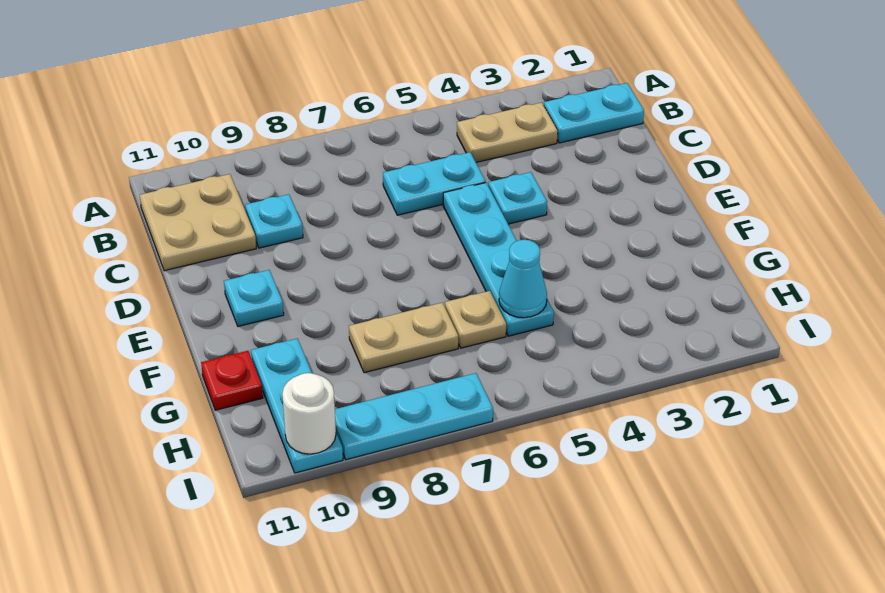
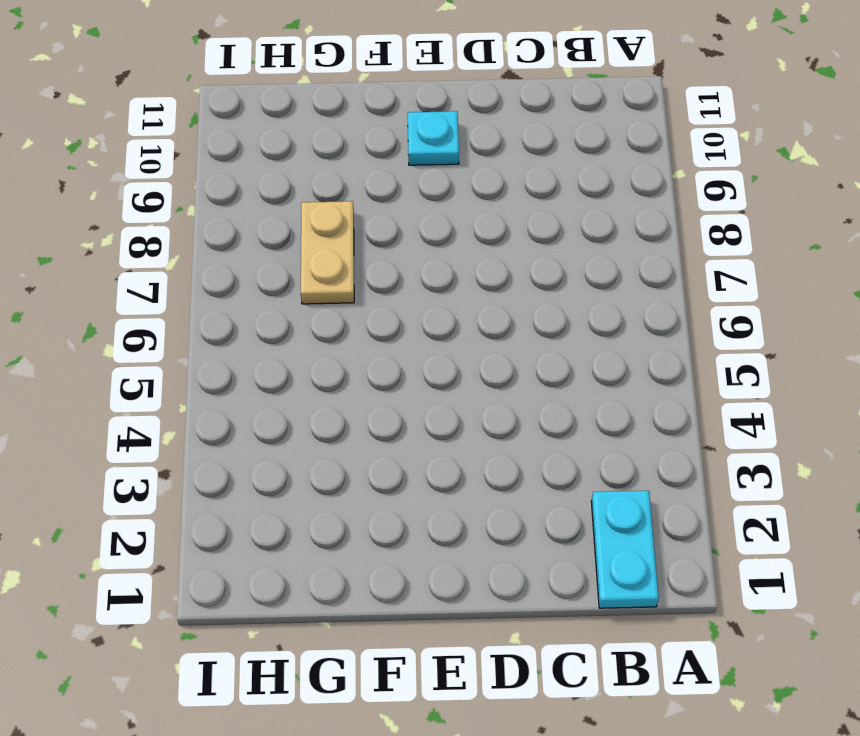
none -> tan 1x2 plate [457,103,558,162]
none -> tan 2x2 plate [140,174,256,271]
none -> cyan 1x2 plate [383,152,486,215]

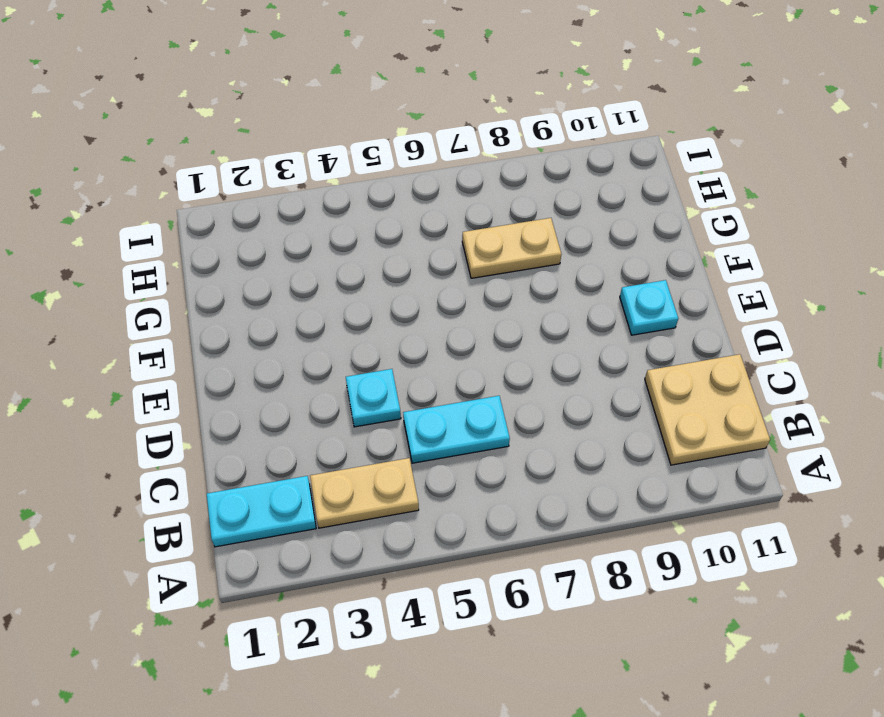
none -> cyan 1x1 plate [245,194,303,248]
none -> cyan 1x4 plate [443,183,554,336]
none -> tan 1x1 plate [445,291,506,348]

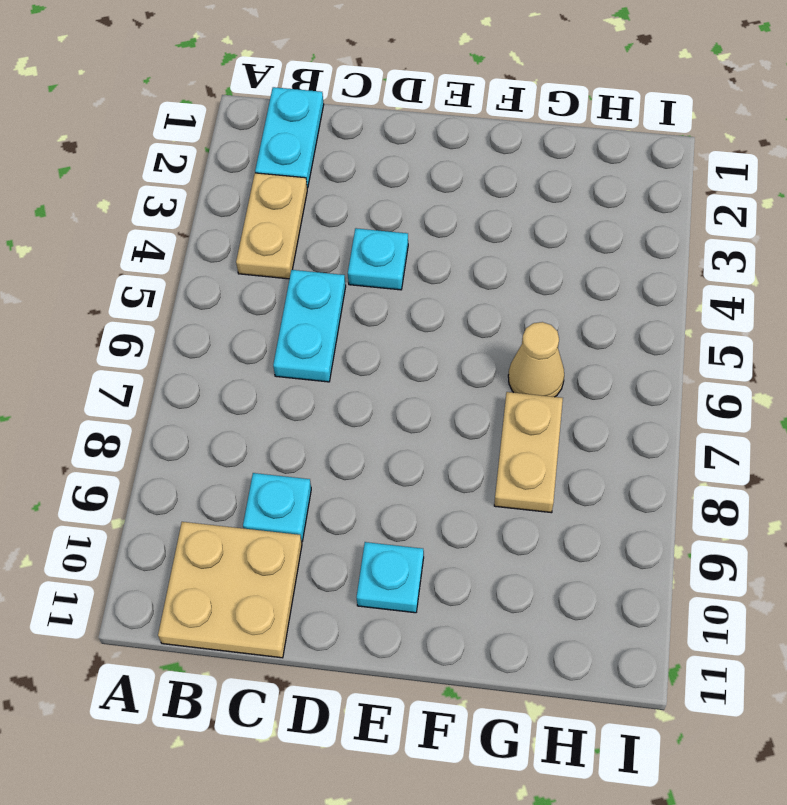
tan 1x1 cone [508,322,564,397] -> tan 1x1 plate [445,291,506,348]
none -> cyan 1x4 plate [443,183,554,336]
none -> cyan 1x3 plate [251,338,343,473]
none -> red 1x1 plate [201,351,263,410]

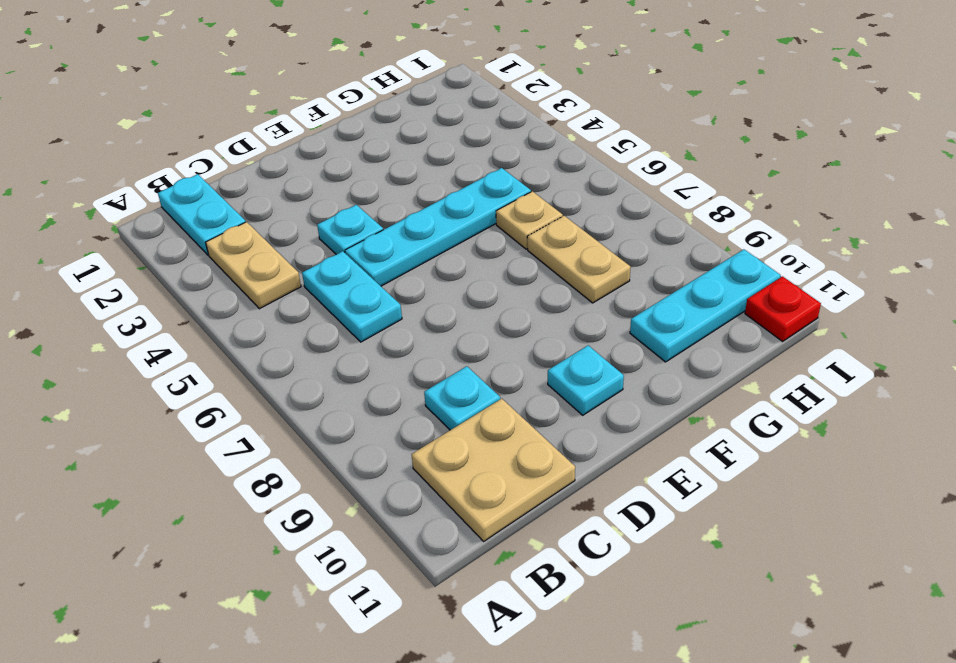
red 1x1 plate [745,276,821,341] -> red 1x1 plate moved to [201,351,263,410]
none -> cyan 1x3 plate [335,373,493,460]
none -> cyan 1x1 cone [499,240,547,318]
none -> white 1x1 round brick [282,373,336,454]

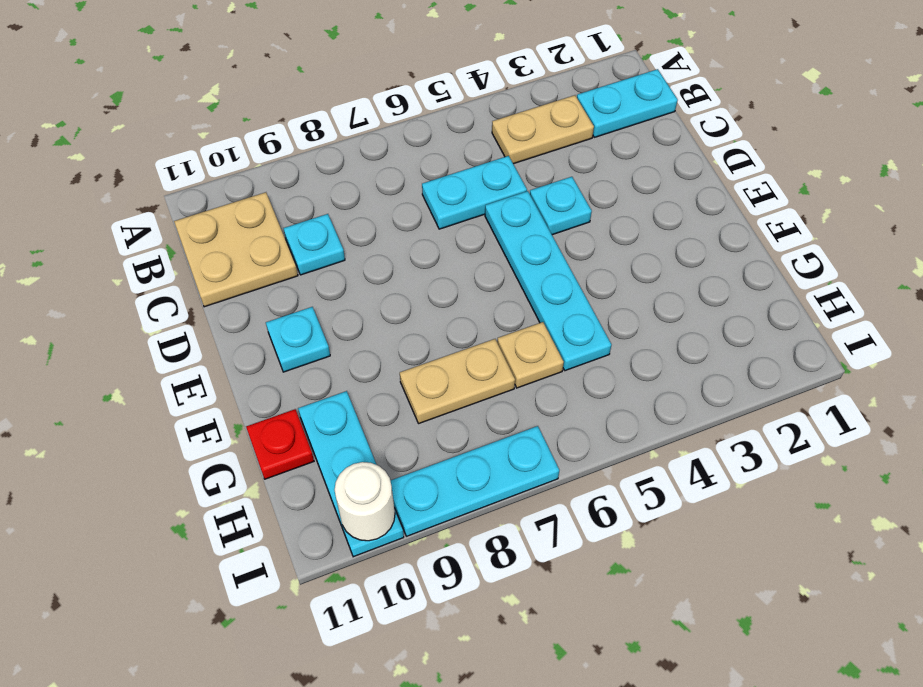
none -> cyan 1x1 cone [499,240,547,318]

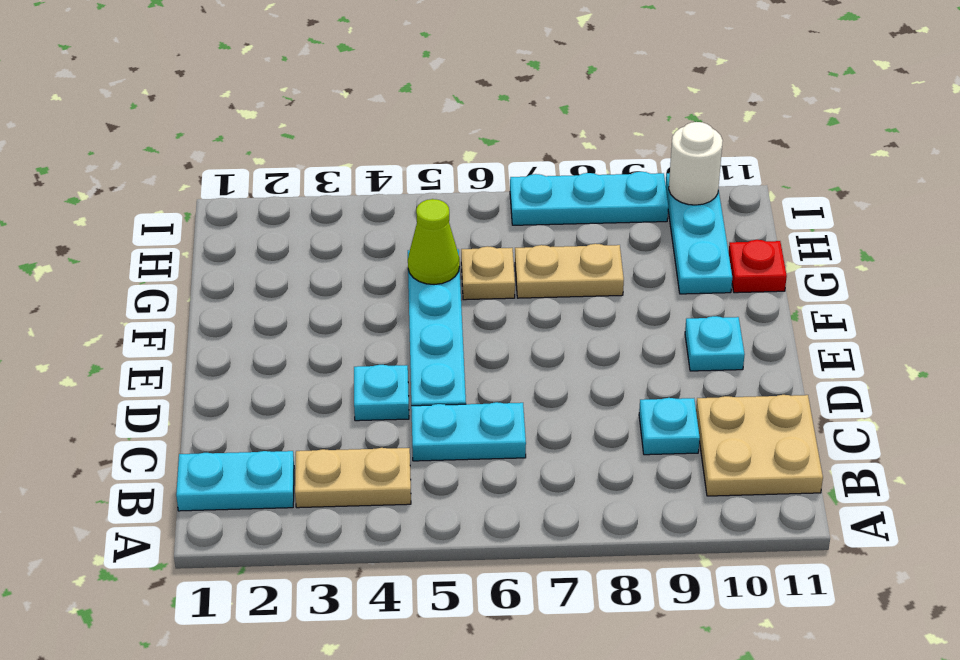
lime 1x1 cone [408,199,460,285] -> cyan 1x1 cone [499,240,547,318]

